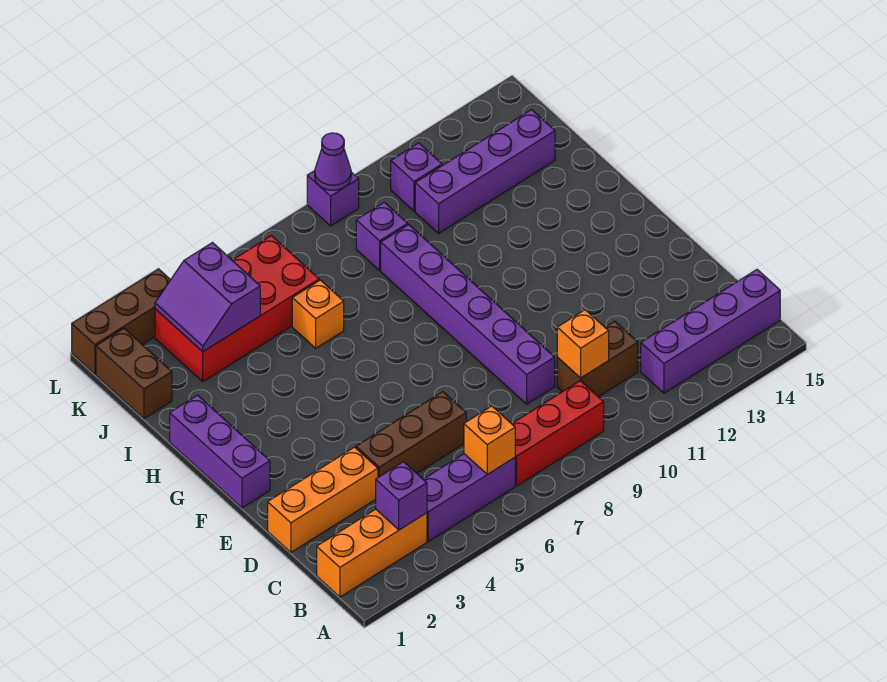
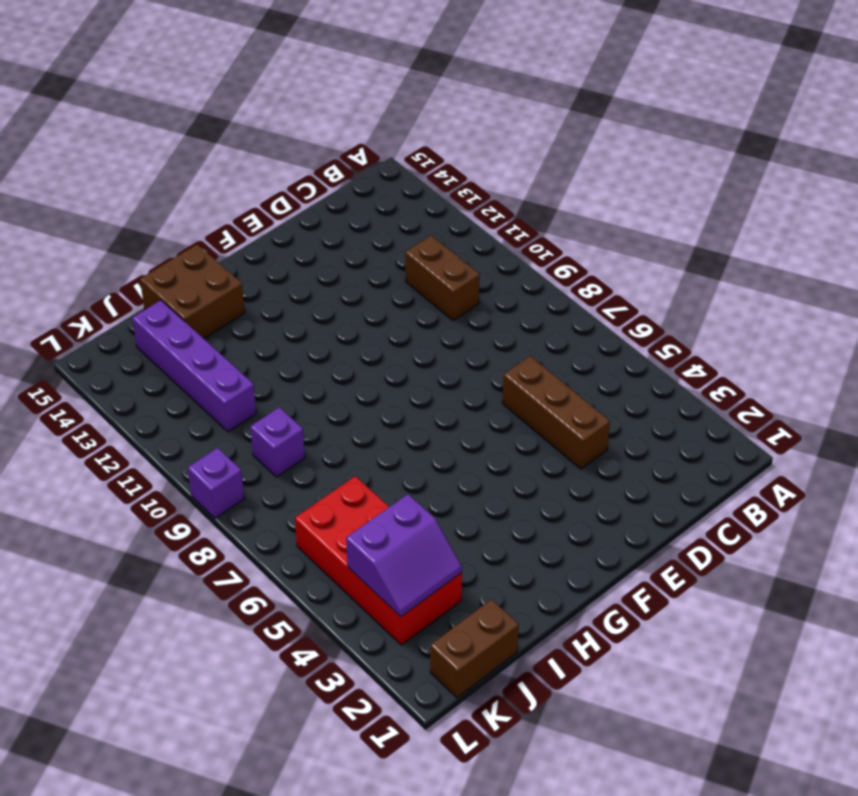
brown 2x2 brick [140,244,245,339] -> none
none -> orange 1x3 brick [317,509,427,597]
none -> purple 1x3 brick [423,454,515,541]
none -> red 1x3 brick [512,381,604,486]

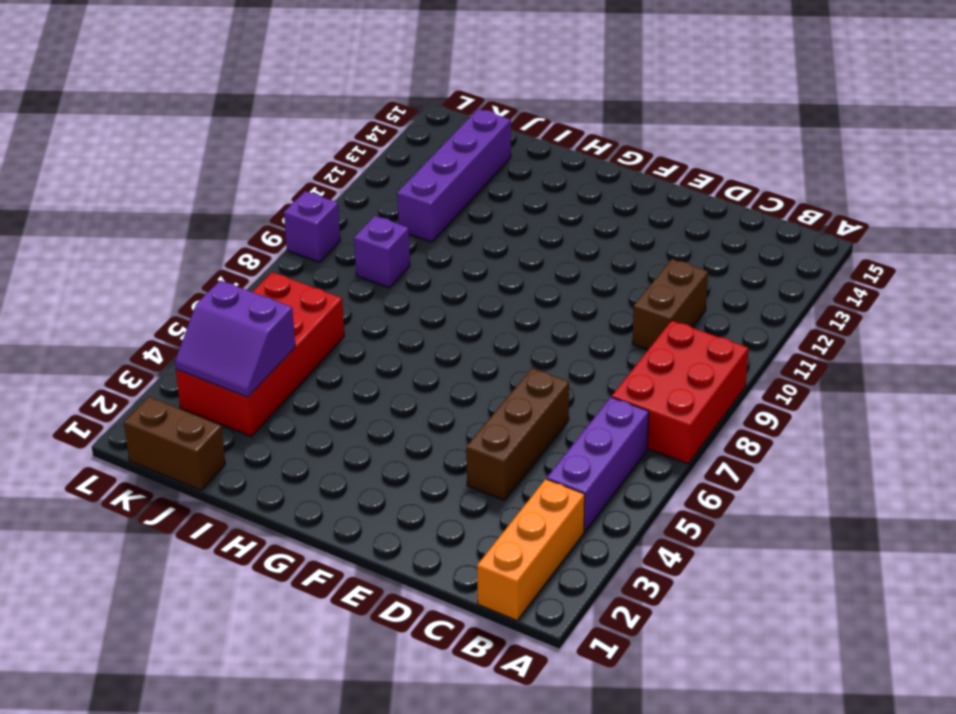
red 2x3 brick [612,321,748,464] -> red 1x3 brick [512,381,604,486]
none -> purple 1x4 brick [641,270,780,393]
none -> orange 1x3 brick [268,447,378,552]
none -> purple 1x6 brick [381,225,555,404]

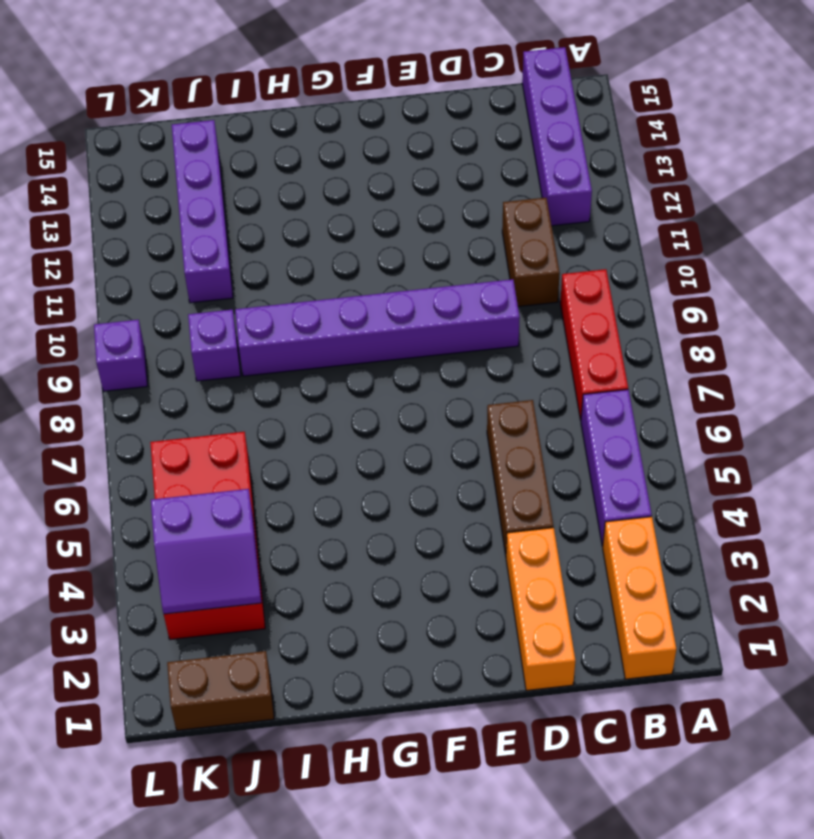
none -> purple 1x3 brick [170,395,270,508]
none -> orange 1x1 brick [292,280,344,348]
none -> purple 1x1 brick [391,143,442,211]

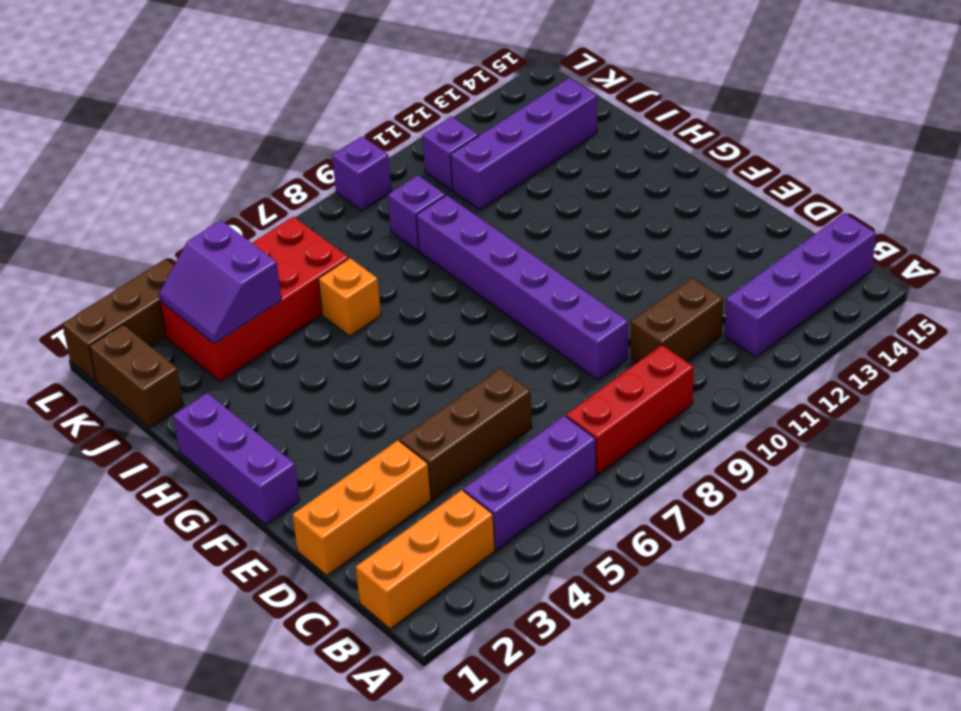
none -> purple 1x1 brick [376,462,427,530]
none -> orange 1x1 brick [464,406,515,474]
none -> orange 1x1 brick [557,310,609,378]

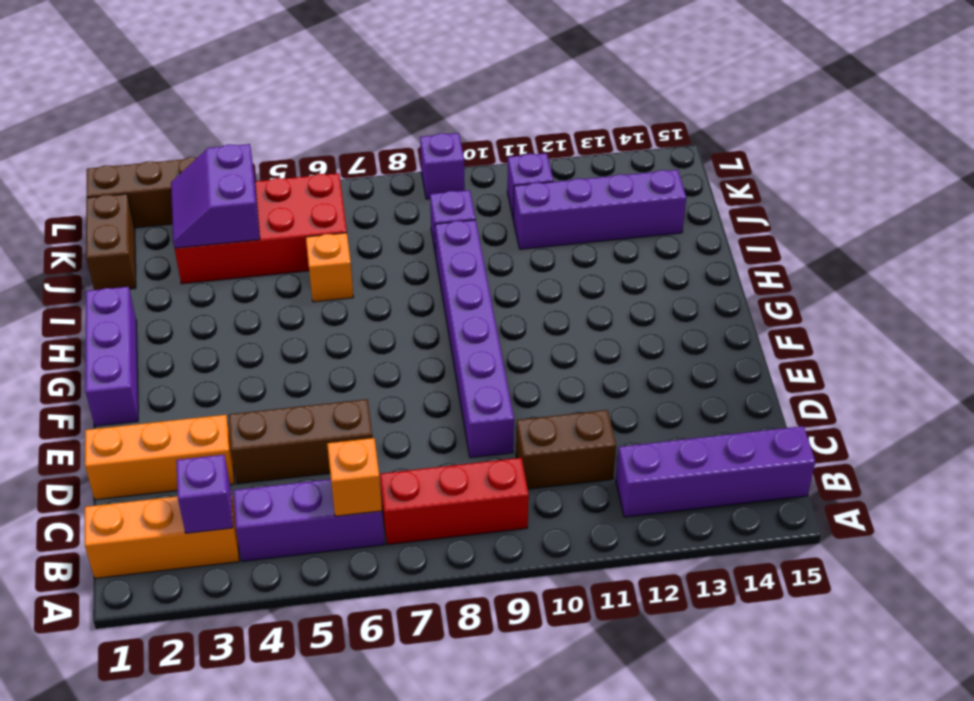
none -> orange 1x1 brick [557,310,609,378]
none -> purple 1x1 cone [315,133,351,190]

